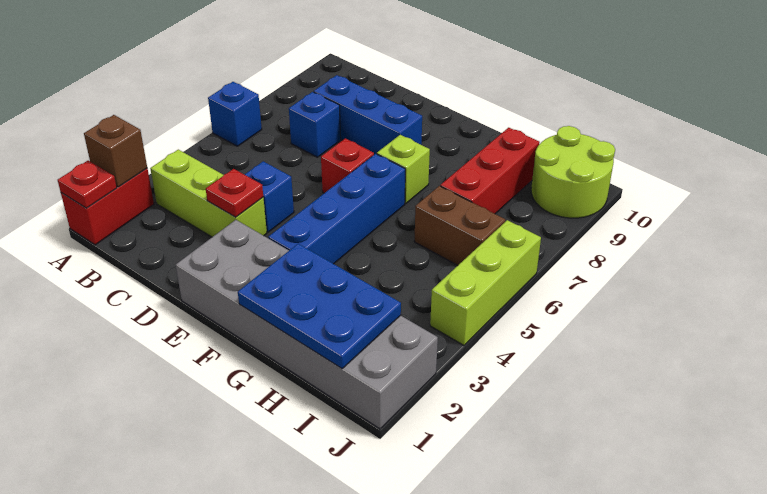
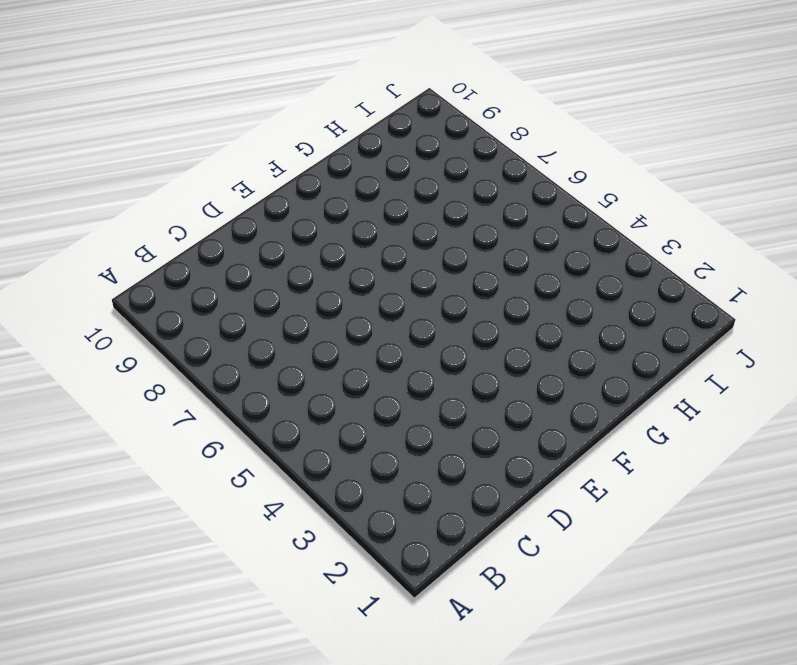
none -> red 1x2 brick [61,168,154,245]
none -> blue 1x1 brick [208,82,262,146]
none -> lime 1x3 brick [150,150,267,237]

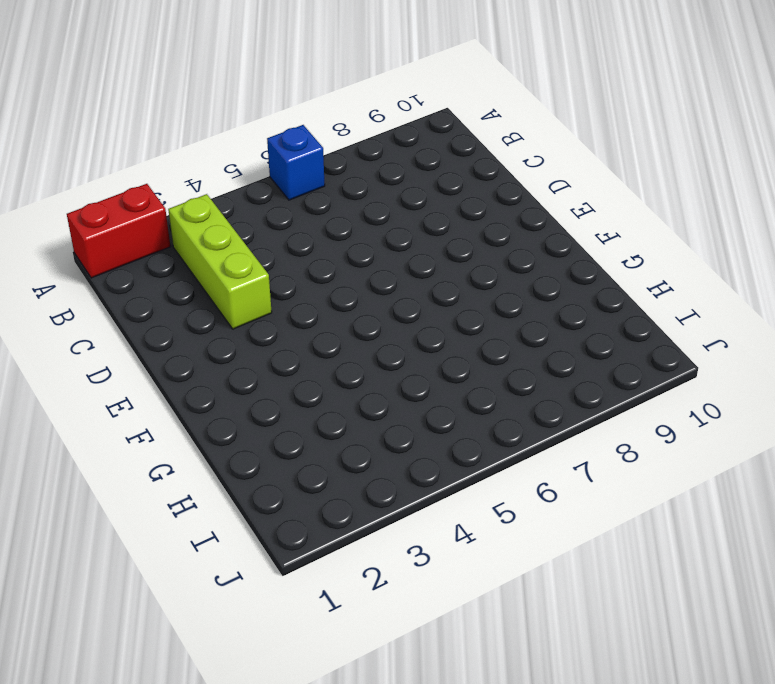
none -> blue 1x1 brick [289,92,341,157]
none -> blue 1x3 brick [314,75,422,154]
none -> blue 1x1 brick [245,161,294,232]

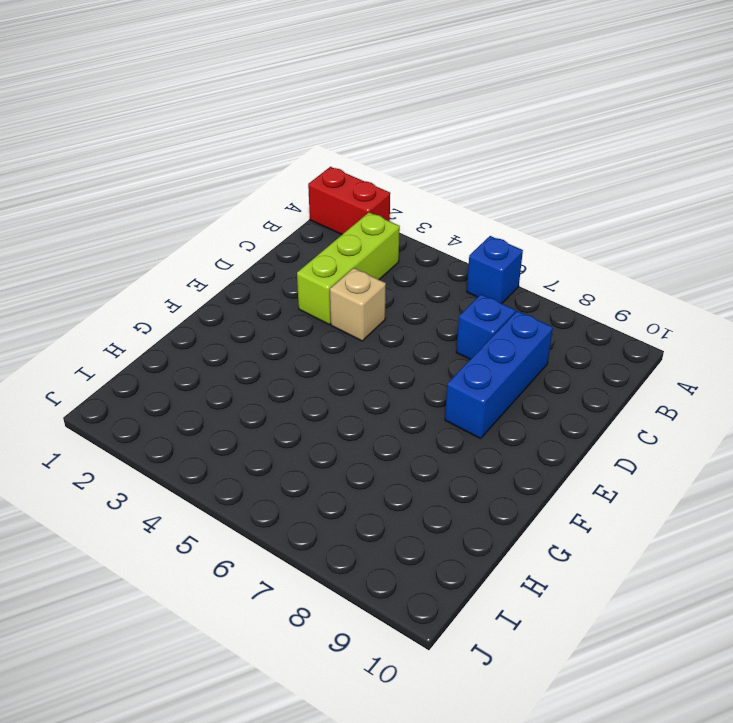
tan 1x1 brick [330,268,386,341] -> blue 1x1 brick [245,161,294,232]
none -> grey 2x6 brick [176,220,438,429]
none -> red 1x1 brick [321,138,374,193]
none -> blue 1x4 brick [268,154,405,264]

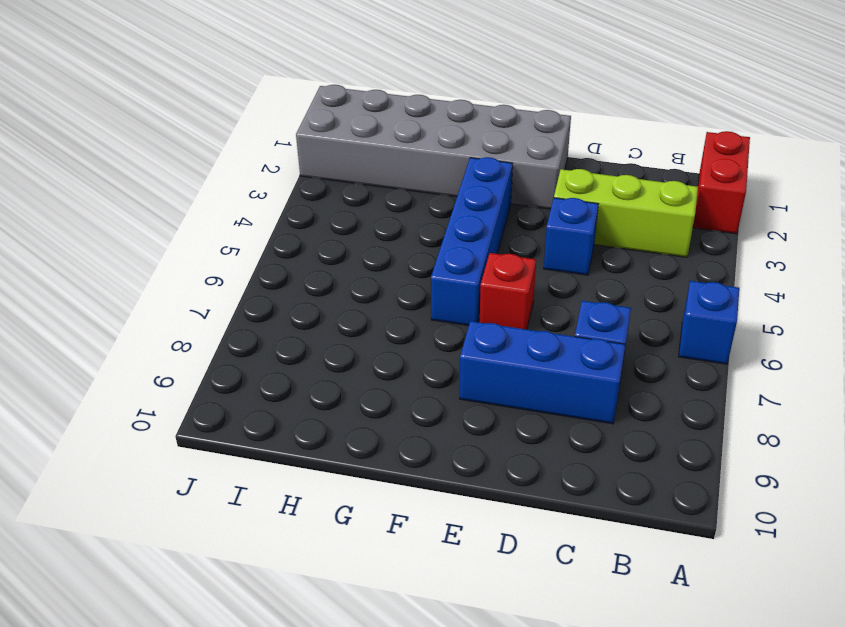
none -> lime 1x1 brick [377,135,430,204]
none -> brown 1x2 brick [414,186,505,265]
none -> red 1x3 brick [440,128,540,214]

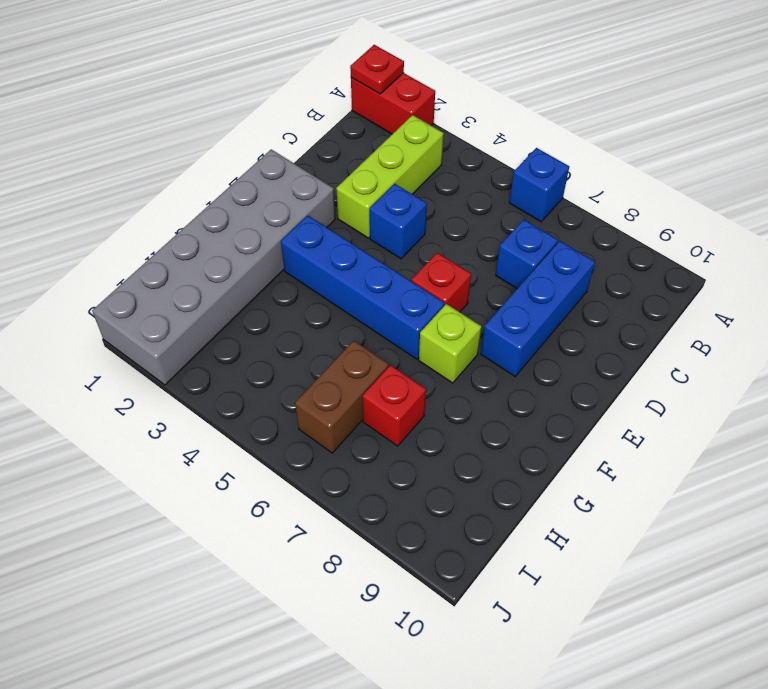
red 1x1 brick [362,365,426,446] -> red 1x3 brick [440,128,540,214]
none -> lime 2x2 round brick [531,126,615,218]
none -> lime 1x3 brick [430,220,541,345]
none -> brown 1x1 brick [84,115,147,187]

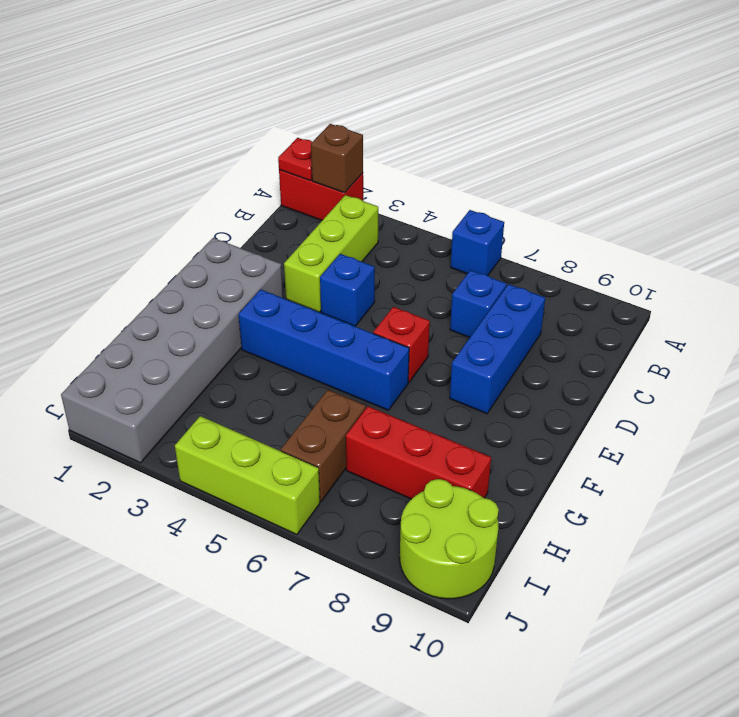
none -> lime 1x1 brick [377,135,430,204]
none -> red 1x1 plate [206,169,263,217]
none -> blue 2x3 plate [238,244,401,369]

